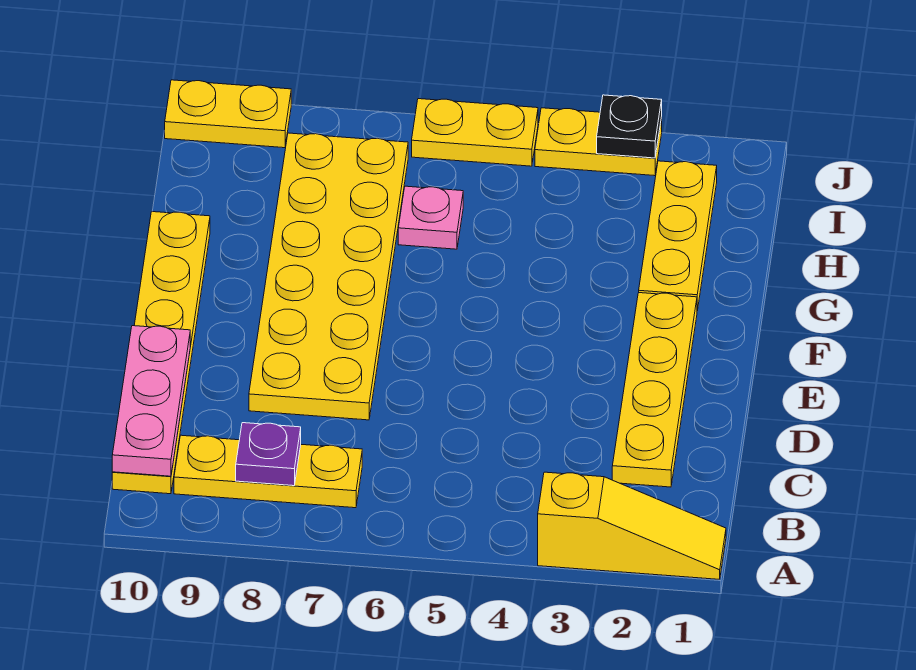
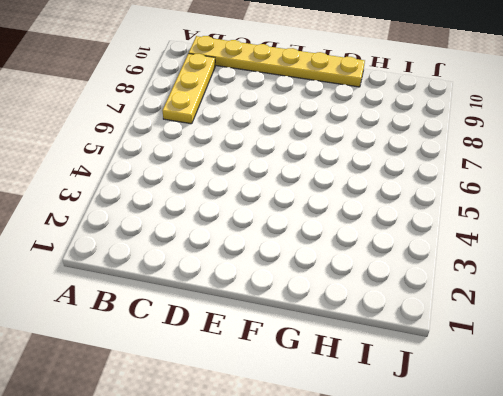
none -> yellow 1x3 slope [538,472,726,579]
none -> yellow 1x4 plate [612,293,697,487]
none -> yellow 2x6 plate [249,133,408,420]

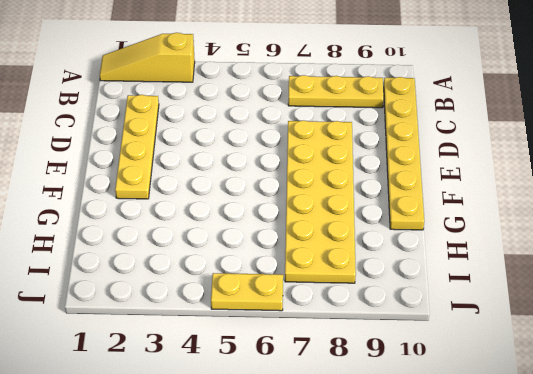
none -> yellow 1x3 plate [639,161,717,311]
none -> pink 1x1 plate [398,186,463,249]
none -> yellow 1x2 plate [535,108,662,176]

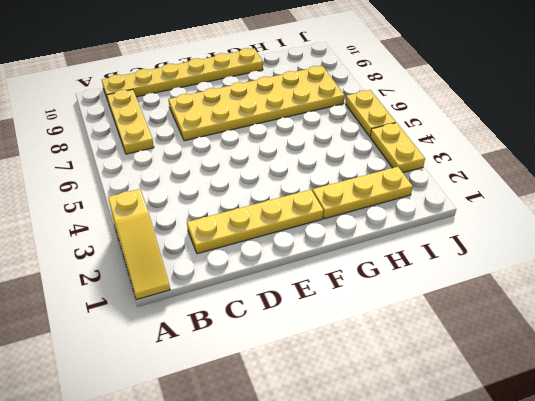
none -> pink 1x1 plate [398,186,463,249]
none -> yellow 1x2 plate [165,80,291,148]
none -> purple 1x1 plate [236,423,301,486]

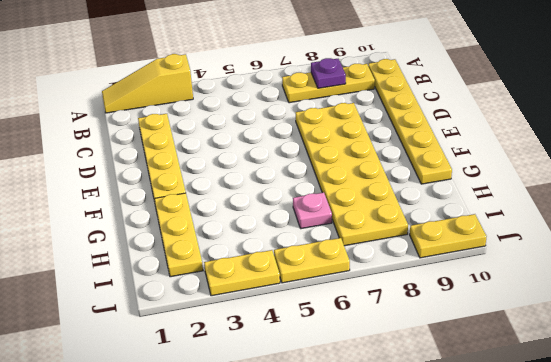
none -> pink 1x3 plate [112,326,190,476]
none -> black 1x1 plate [597,95,662,158]

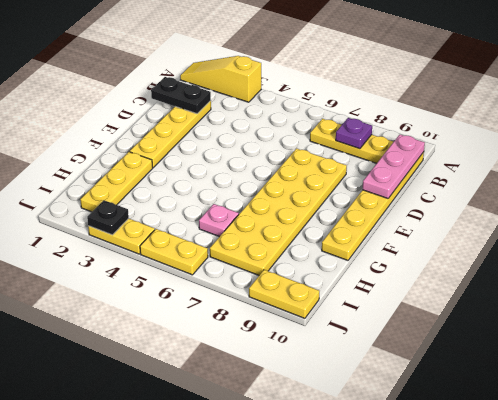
black 1x2 plate [151,77,211,114] -> none

